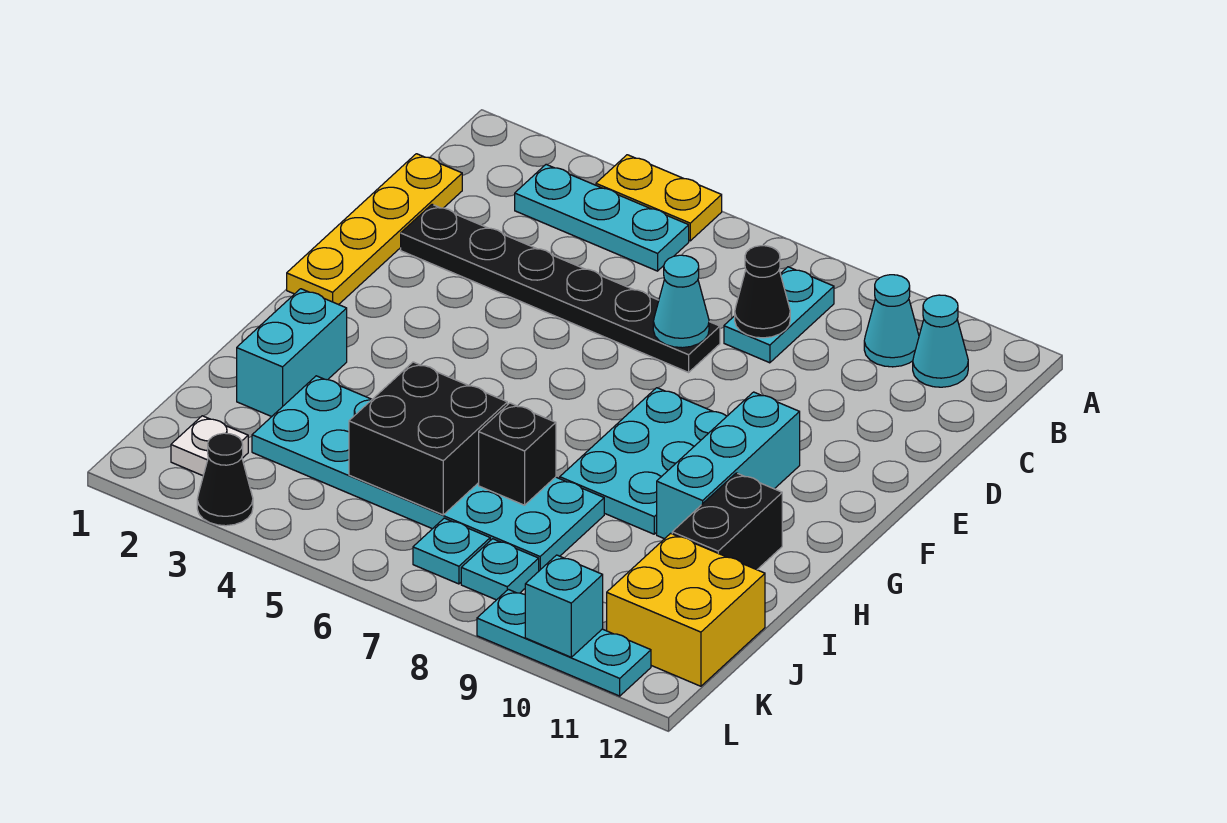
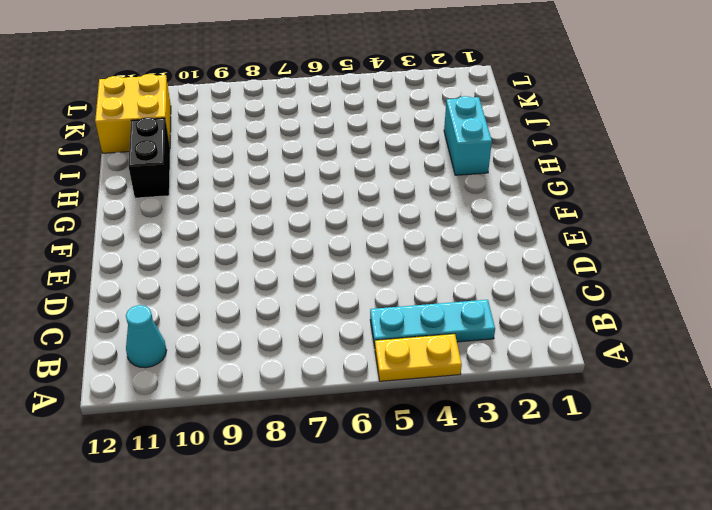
none -> cyan 1x2 plate [724,267,834,363]
none -> cyan 1x1 cone [864,275,919,367]
none -> yellow 1x4 plate [287,154,462,305]

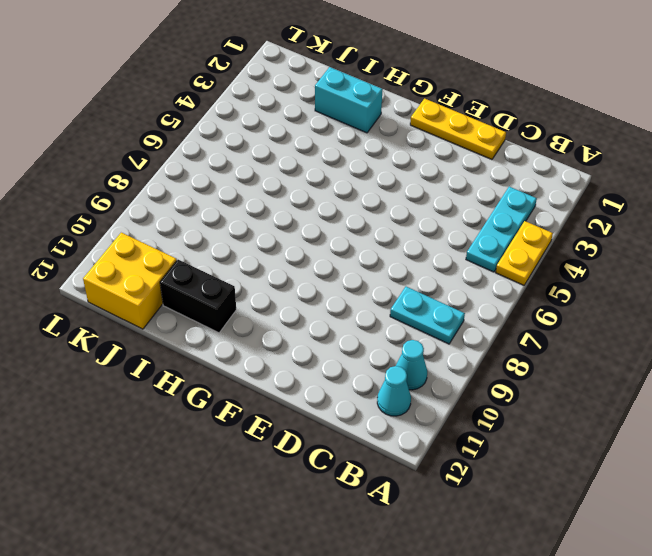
yellow 1x3 plate [410,99,506,159] -> yellow 1x4 plate [287,154,462,305]
none -> black 1x6 plate [401,204,720,372]
none -> cyan 2x3 plate [559,388,727,534]
none -> cyan 1x3 brick [657,392,800,539]

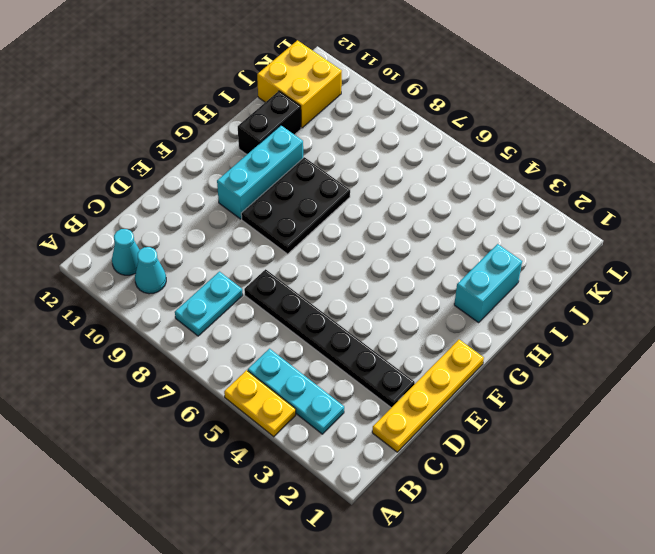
black 2x3 plate [241,157,350,254] -> cyan 2x3 plate [559,388,727,534]
none -> cyan 2x6 plate [252,376,604,571]
none -> white 1x1 plate [171,416,248,476]
none -> cyan 1x1 plate [413,518,490,584]

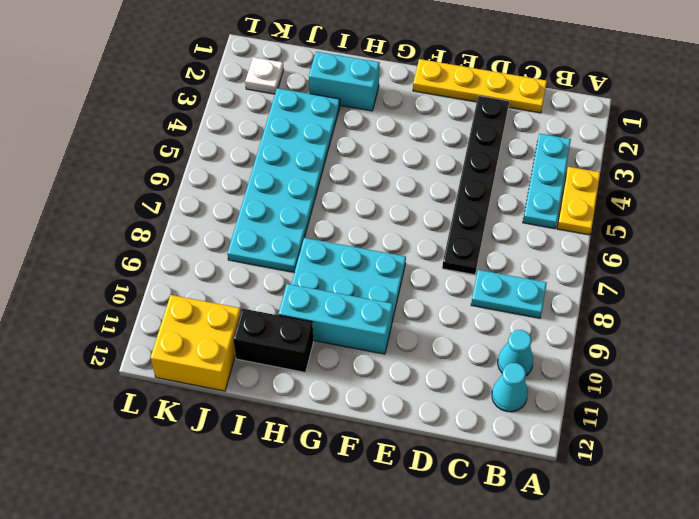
none -> cyan 1x1 plate [413,518,490,584]
none -> cyan 1x1 plate [461,539,539,600]
none -> black 1x1 cone [197,433,253,526]

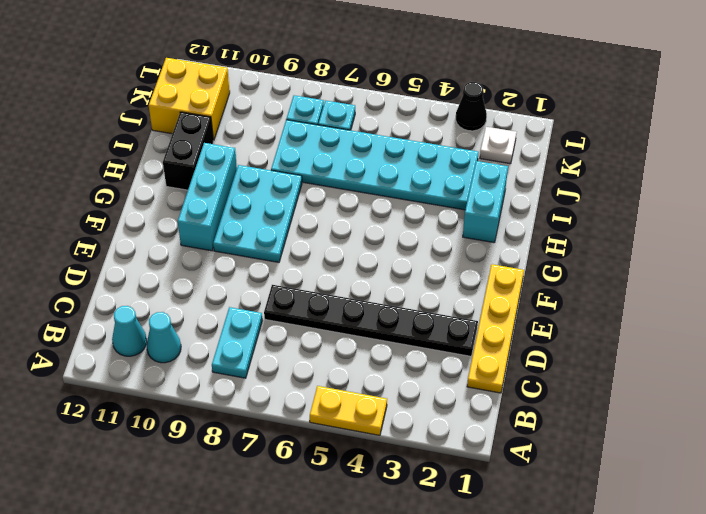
none -> cyan 1x3 plate [515,165,689,271]
none -> cyan 1x3 plate [477,589,651,696]
none -> black 1x1 cone [735,246,790,338]

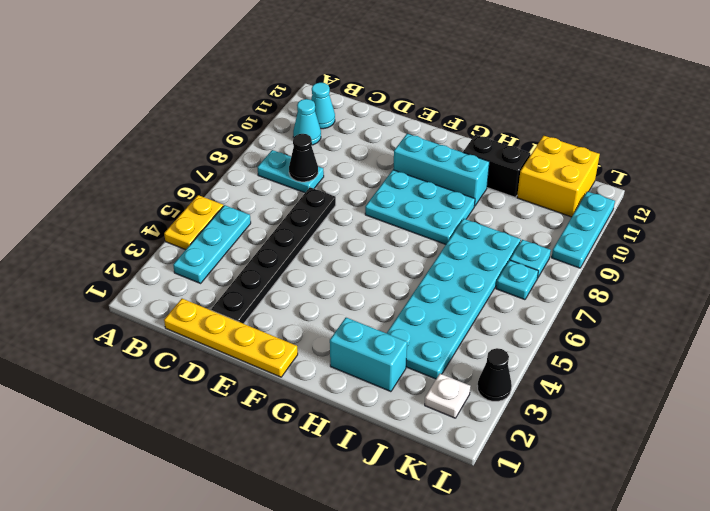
none -> cyan 1x1 cone [653,255,709,348]
none -> black 2x2 brick [349,362,507,515]
none -> black 1x1 brick [479,403,556,505]

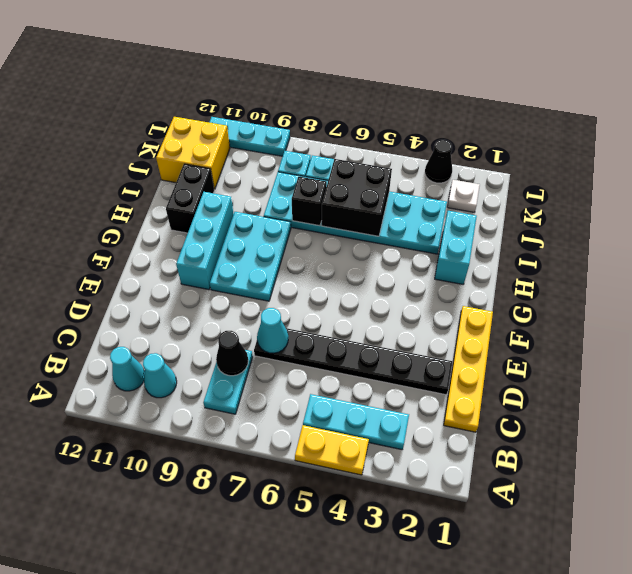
none -> cyan 1x1 brick [525,555,603,657]

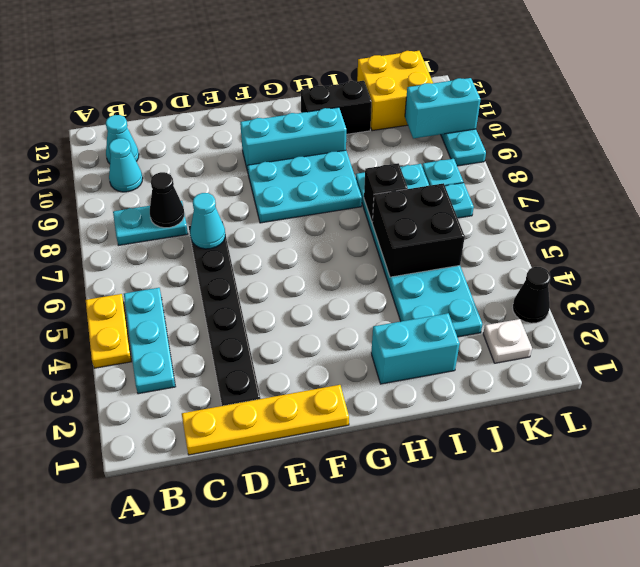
cyan 1x2 brick [405,78,481,139] -> cyan 1x1 brick [525,555,603,657]

